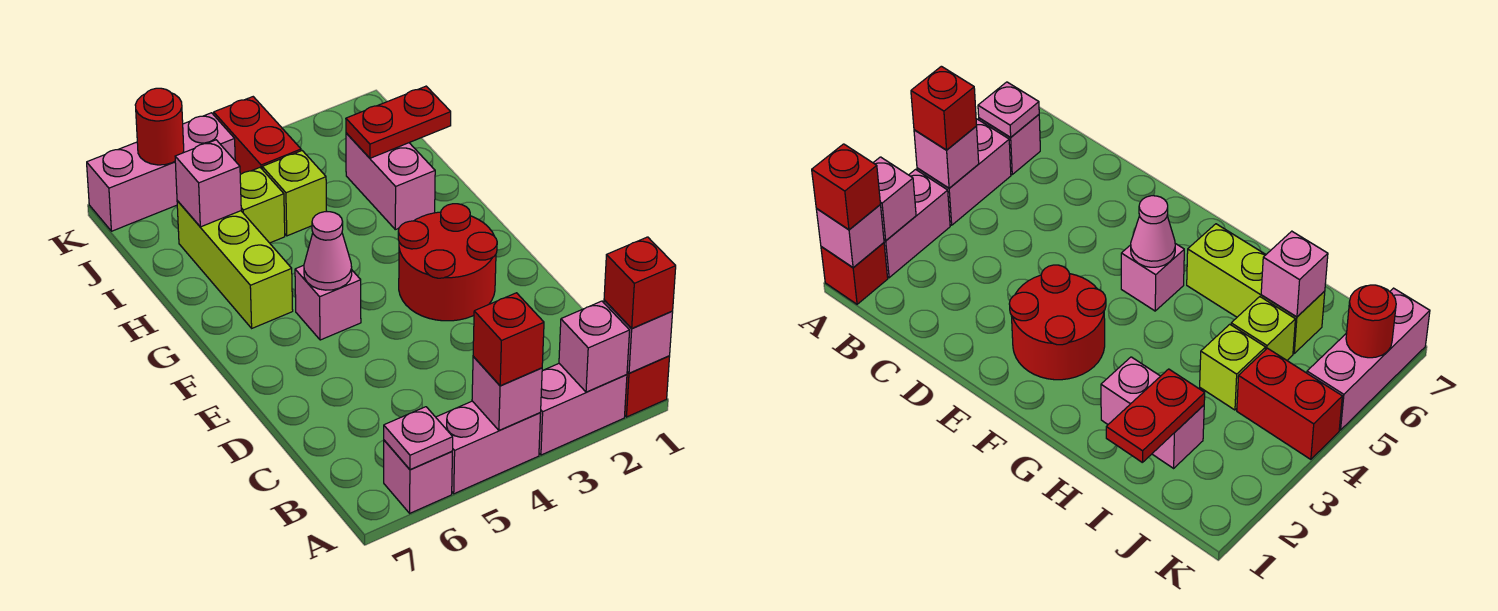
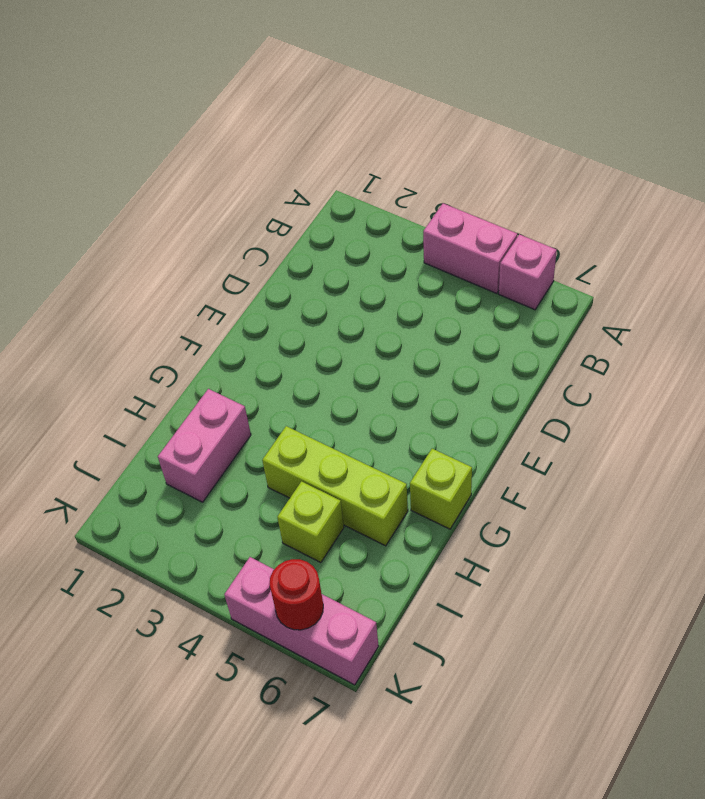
lime 1x1 brick [410,449,472,529] -> lime 1x1 brick moved to [262,151,327,236]
lime 1x3 brick [262,426,408,546] -> lime 1x3 brick turned to [177,201,293,328]
none -> red 1x1 brick [625,356,670,417]
none -> pink 1x2 brick [539,364,627,455]
none -> red 2x2 round brick [398,204,497,321]

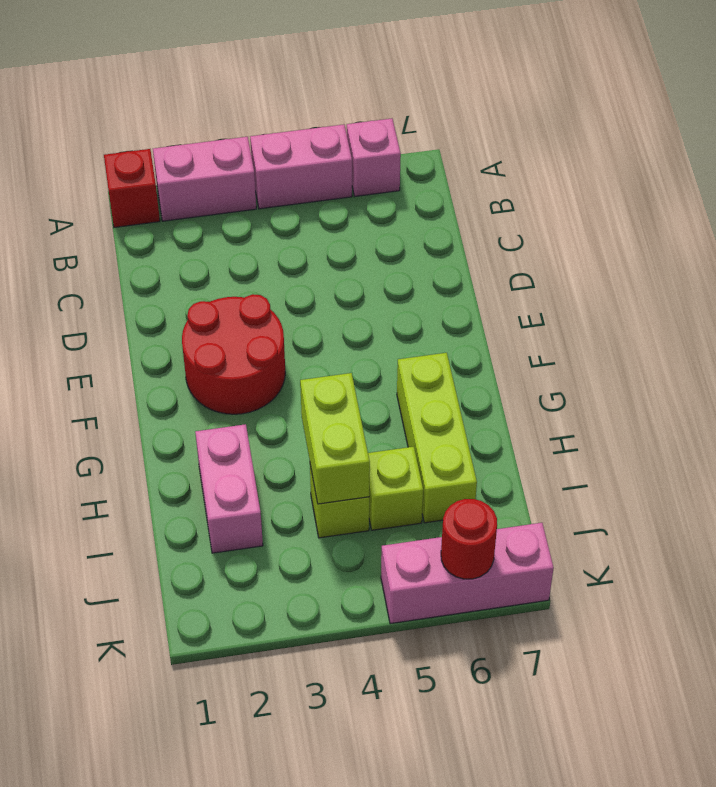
lime 1x2 brick [300,373,370,504] -> none
none -> pink 1x1 brick [295,265,361,340]
none -> red 1x2 brick [214,97,301,175]
none -> pink 1x1 brick [604,300,673,373]

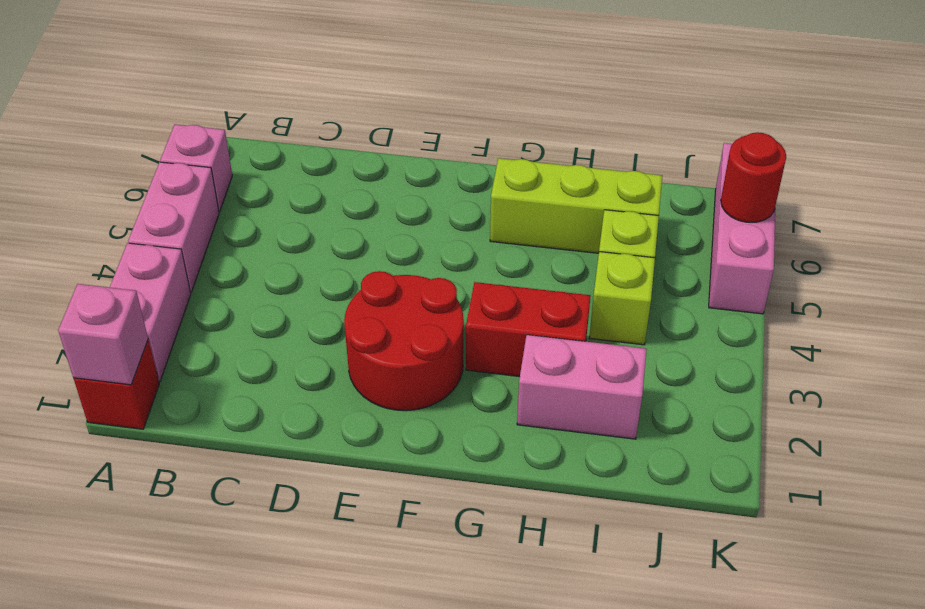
red 1x2 brick [466,282,591,377] -> red 1x2 brick moved to [214,97,301,175]
none -> pink 1x1 brick [295,265,361,340]
none -> pink 1x1 brick [559,301,630,392]
none -> pink 1x1 brick [472,356,542,431]

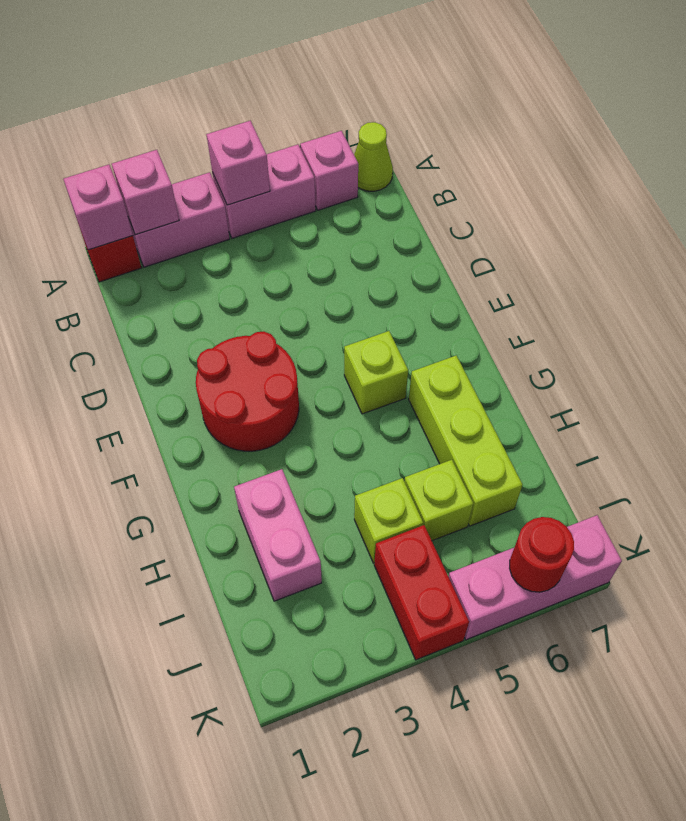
lime 1x1 cone [354,122,393,191] -> none
lime 1x1 brick [344,331,408,414] -> pink 1x1 brick [295,265,361,340]
none -> pink 1x1 plate [384,407,453,470]
none -> pink 1x1 cone [304,212,352,290]
none -> red 1x2 plate [346,86,451,158]

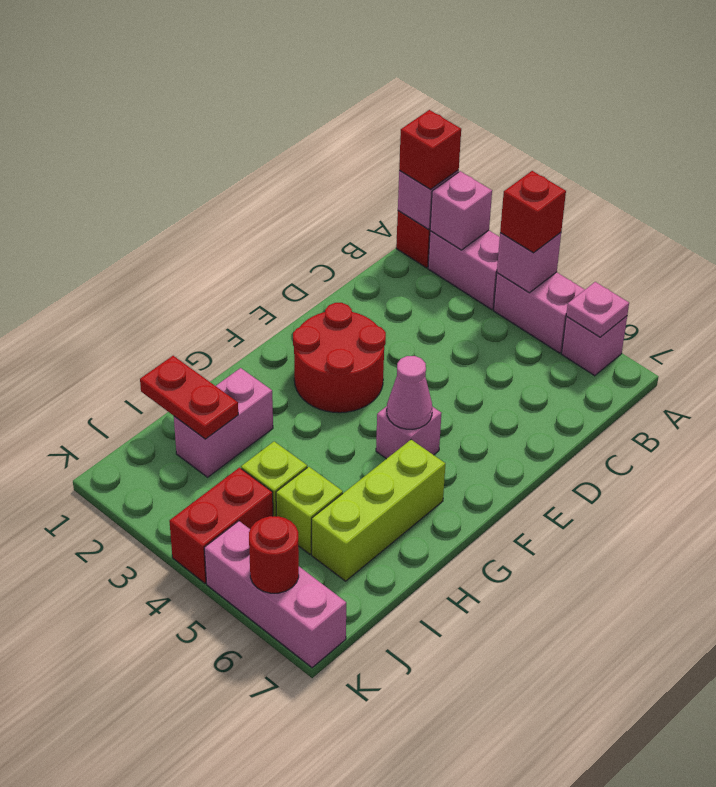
none -> pink 1x1 brick [175,140,241,227]

